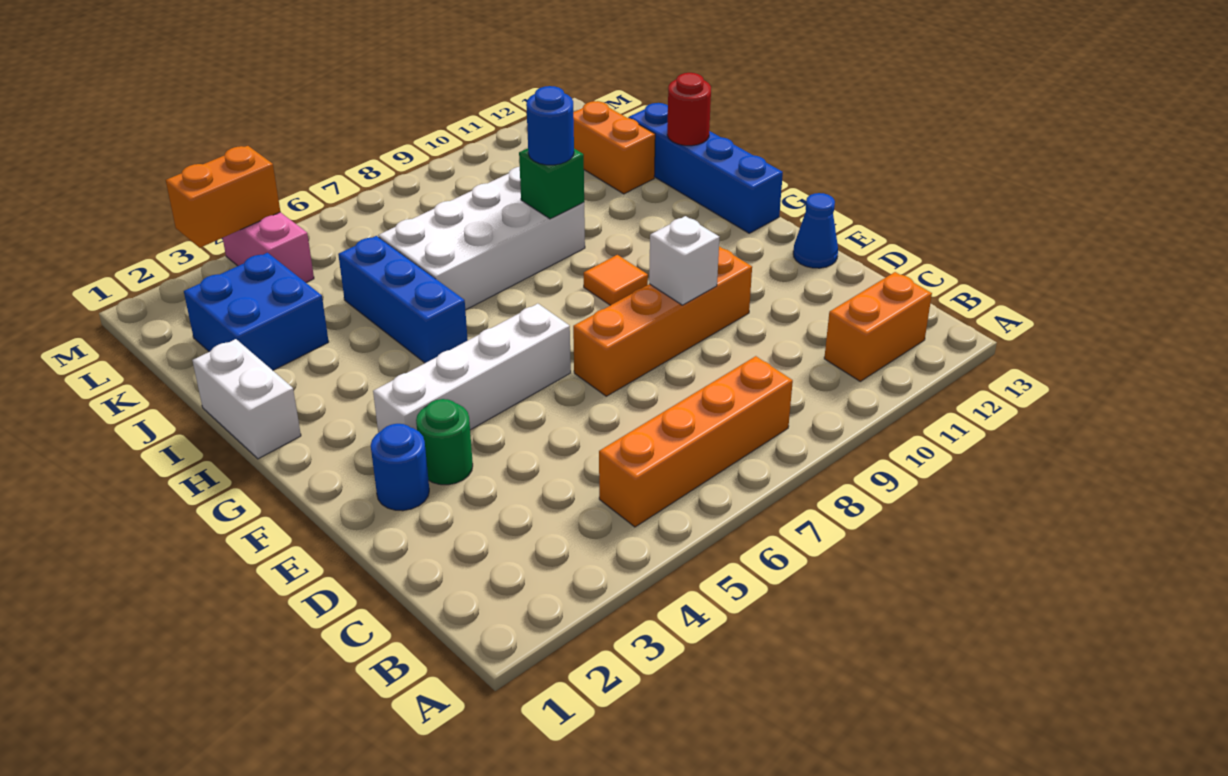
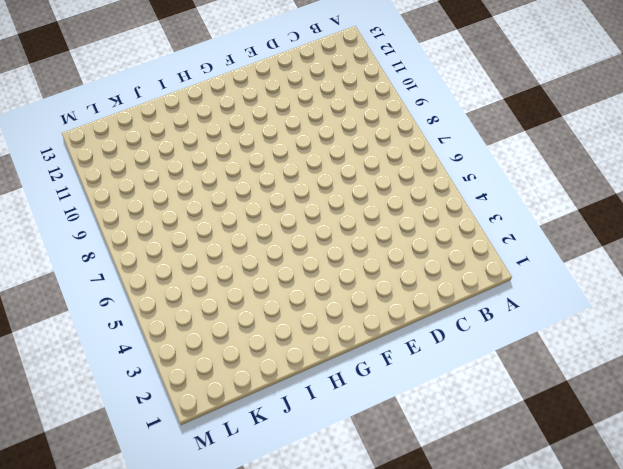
none -> orange 1x4 brick [599,356,793,527]
none -> orange 1x2 brick [824,272,932,381]
none -> blue 1x1 round brick [371,424,429,511]

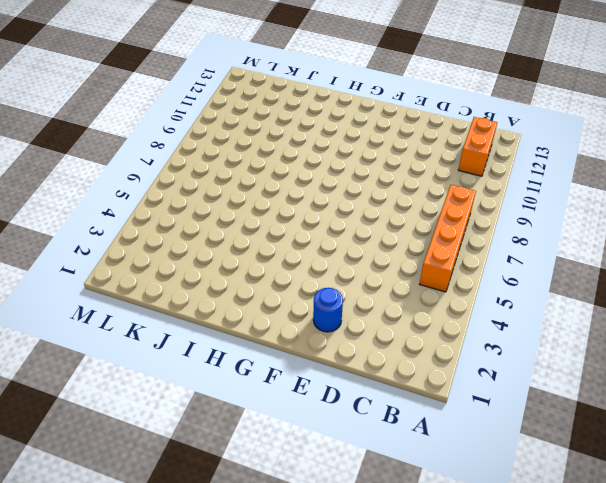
none -> green 1x1 round brick [416,399,473,485]
none -> orange 1x4 brick [573,246,752,396]
none -> blue 1x1 cone [793,193,838,268]

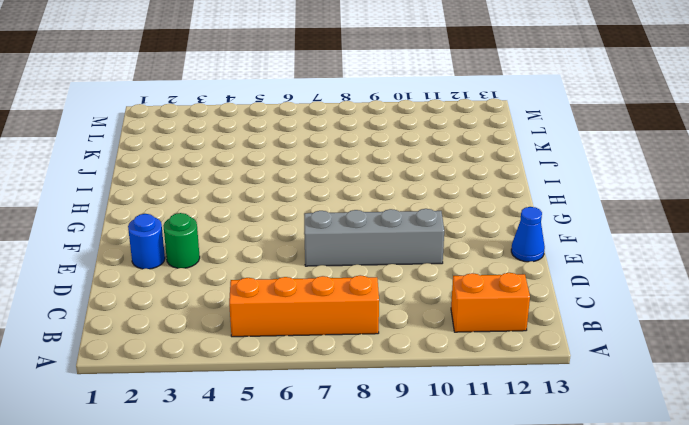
grey 1x4 brick [304,209,444,266] -> orange 1x4 brick [573,246,752,396]
none -> white 1x4 brick [373,304,571,433]
none -> orange 1x1 tile [584,255,648,305]
none -> blue 1x4 brick [628,103,783,233]

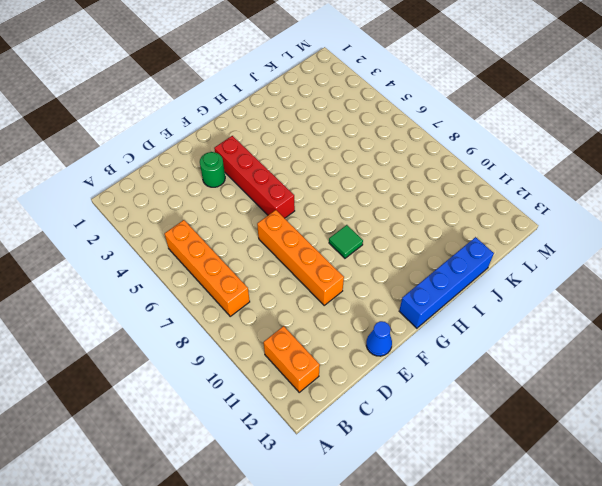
red 1x4 brick [214,136,295,218] -> white 1x4 brick [373,304,571,433]
green 1x1 tile [329,225,363,258] -> orange 1x1 tile [584,255,648,305]
none -> blue 1x1 round brick [371,424,429,511]
none -> white 1x2 brick [193,339,301,459]
none -> blue 1x3 brick [338,236,468,363]

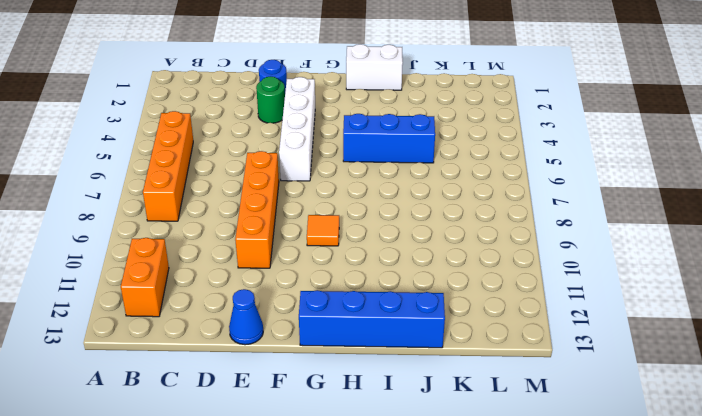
none -> white 2x4 brick [378,167,585,310]
none -> blue 2x2 brick [184,253,329,370]
none -> orange 1x2 brick [573,101,655,194]

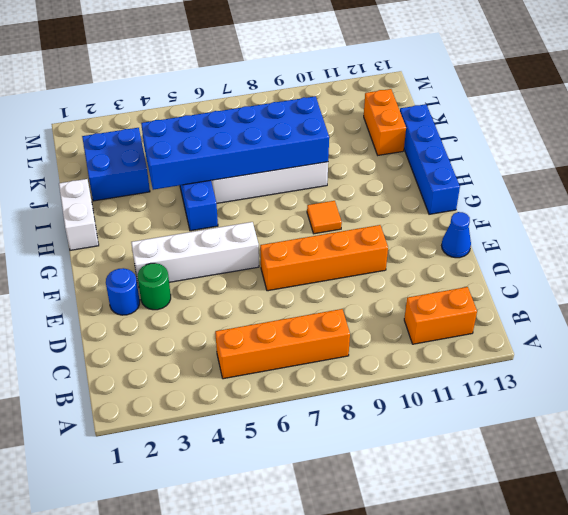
blue 2x6 brick [141,96,329,190] -> green 1x1 brick [519,148,584,219]
none -> pink 1x2 brick [223,212,314,282]
none -> white 1x1 brick [649,216,719,305]
none -> red 1x1 round brick [667,73,711,146]

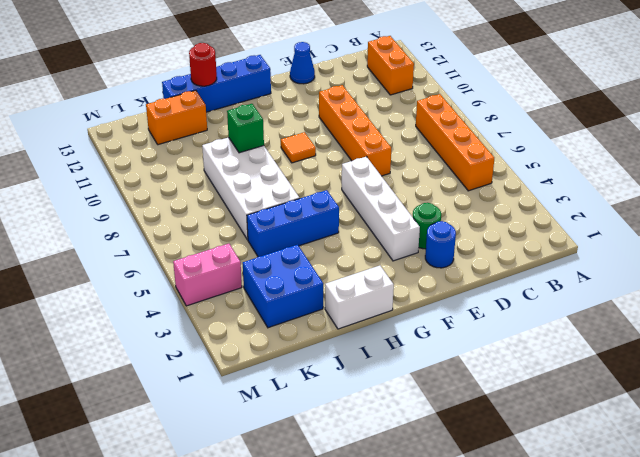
none -> white 1x1 brick [649,216,719,305]
none -> orange 1x2 brick [166,146,280,248]
none -> blue 1x1 round brick [526,86,574,165]

